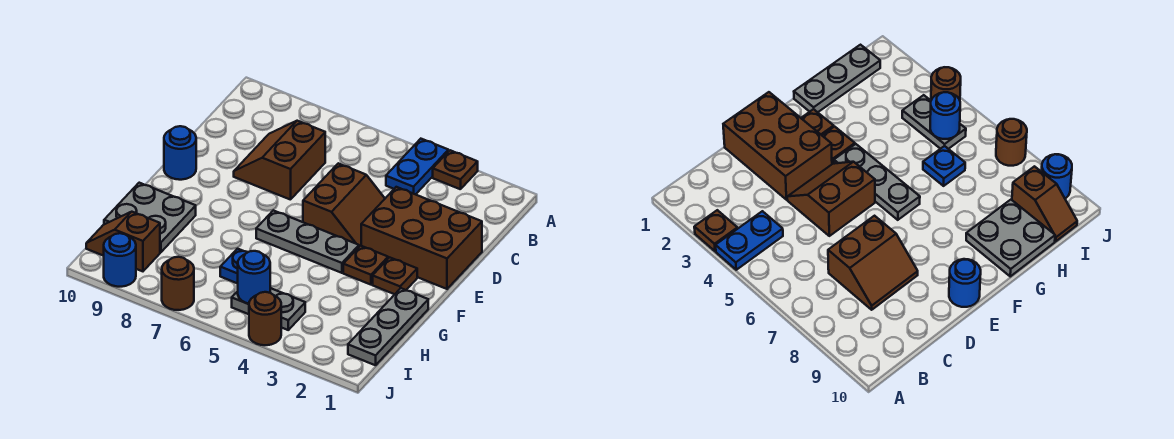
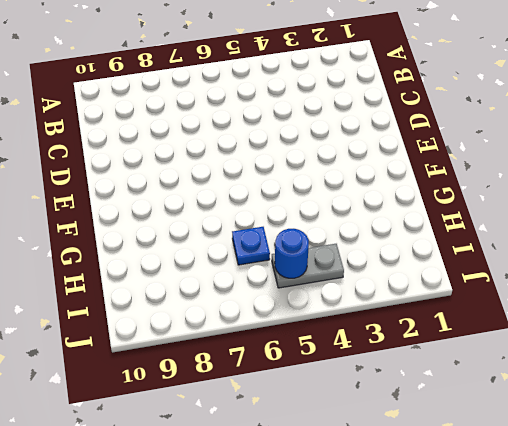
none -> brown 1x1 plate [433,150,478,189]
none -> blue 1x2 plate [386,139,448,195]
none -> brown 2x2 slope [234,121,325,200]

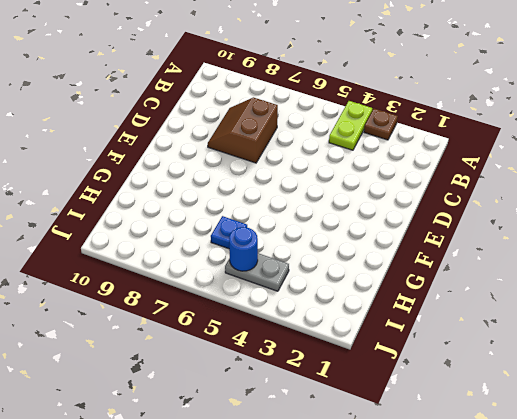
lime 1x2 plate [329,101,372,150] -> blue 1x2 plate [386,139,448,195]
none -> brown 2x3 brick [361,187,482,289]
none -> brown 2x2 slope [303,163,385,247]
none -> blue 1x1 round brick [164,126,196,180]

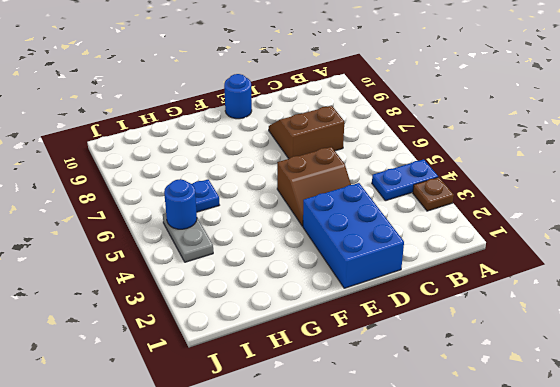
blue 2x3 brick [303,183,404,288] -> brown 2x3 brick [361,187,482,289]
none -> brown 1x1 plate [373,257,417,294]
none -> brown 1x1 plate [343,246,388,285]
none -> grey 1x3 plate [256,210,359,273]

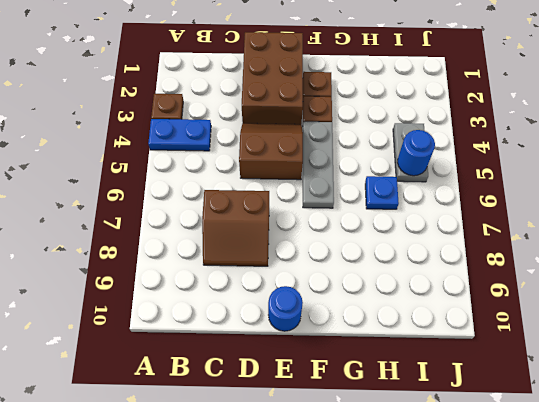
none -> grey 1x3 plate [348,288,428,365]
none -> grey 2x2 plate [104,183,196,252]
none -> brown 1x2 slope [86,212,160,271]

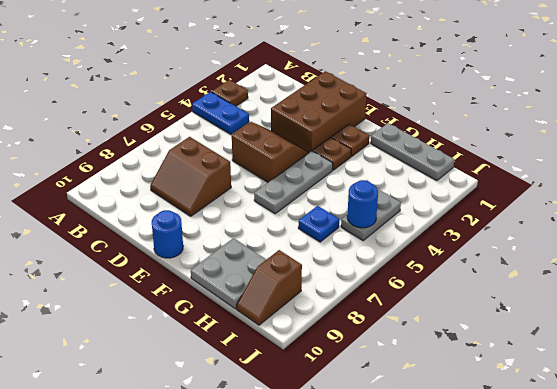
none -> brown 1x1 round brick [249,292,281,345]
none -> brown 1x1 round brick [162,257,194,310]
none -> blue 1x1 round brick [104,233,136,287]

